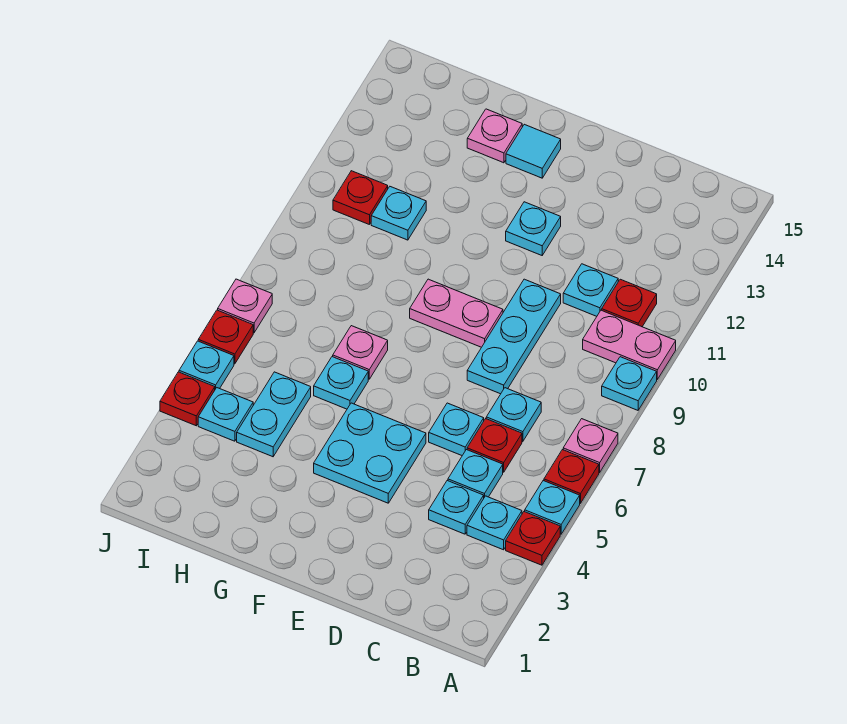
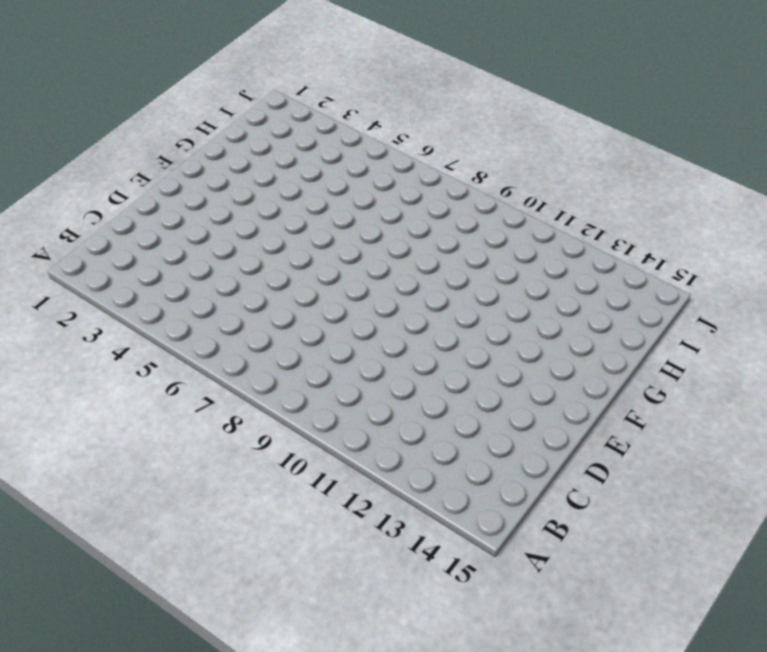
none -> red 1x1 plate [506,512,560,565]
none -> cyan 1x1 plate [525,481,580,534]
none -> red 1x1 plate [544,450,599,503]
none -> pink 1x1 plate [563,419,618,472]

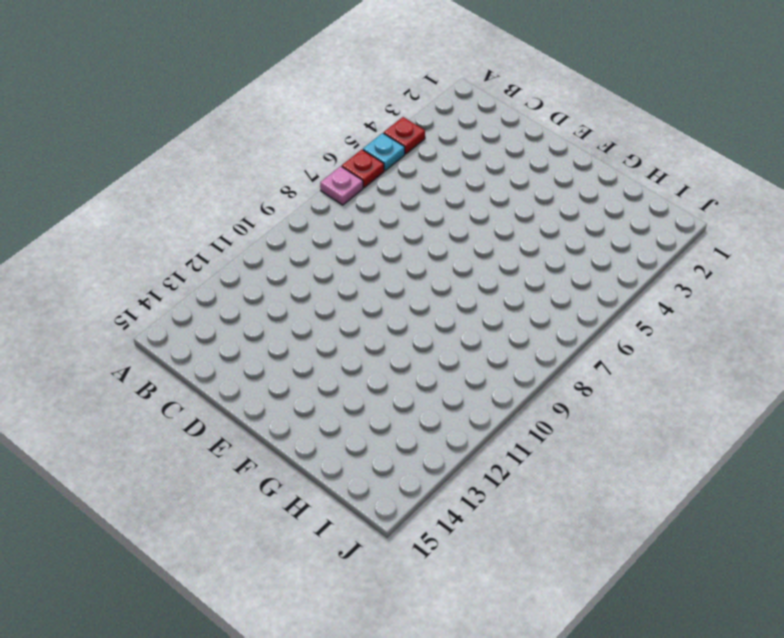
none -> cyan 1x1 plate [602,357,657,410]
none -> pink 1x2 plate [583,310,676,379]
none -> cyan 1x1 plate [467,496,522,550]
none -> red 1x1 plate [602,279,657,327]

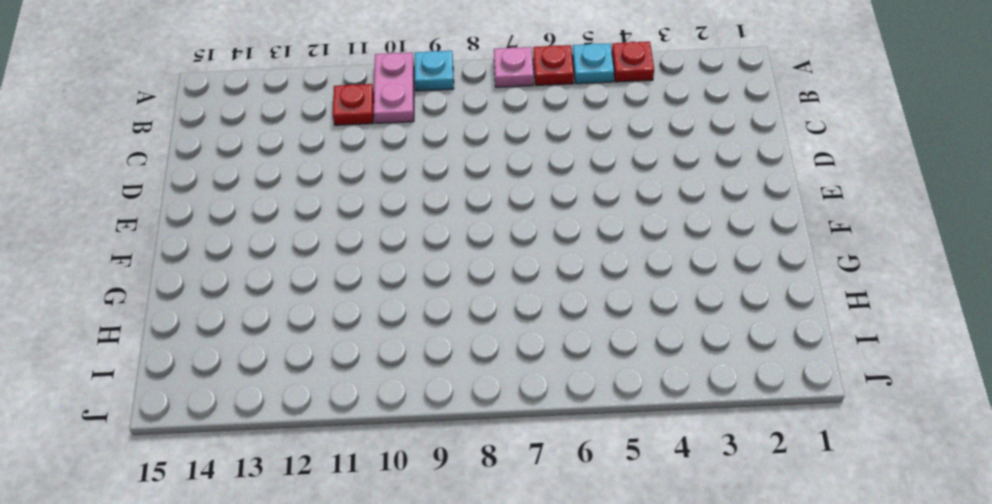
none -> cyan 1x1 plate [467,496,522,550]
none -> cyan 1x1 plate [429,481,484,534]
none -> cyan 1x1 plate [448,450,503,497]
none -> red 1x1 plate [467,419,522,472]

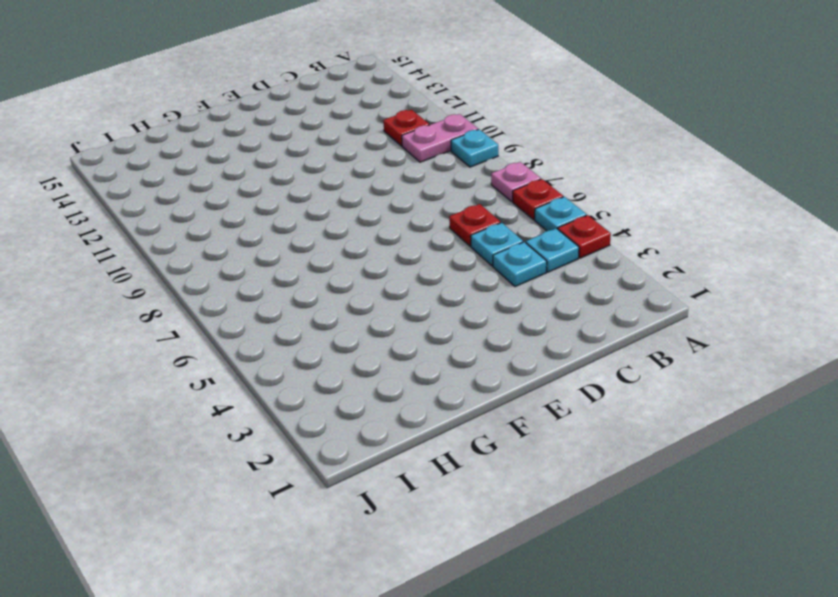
none -> cyan 1x1 plate [486,388,541,441]
none -> cyan 1x1 plate [563,264,618,316]
none -> cyan 1x1 plate [429,403,484,455]
none -> cyan 1x3 plate [467,279,561,394]

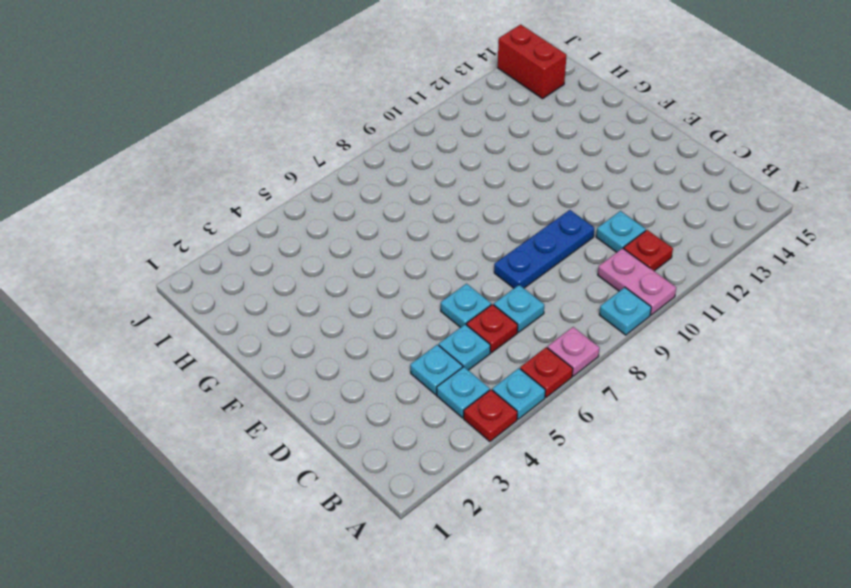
blue 1x3 plate [494,210,595,288] -> cyan 1x3 plate [467,279,561,394]
red 1x2 brick [498,24,567,99] -> none
none -> cyan 2x2 plate [314,403,426,503]
none -> pink 1x2 plate [410,279,503,347]
none -> cyan 1x1 plate [506,202,561,255]
none -> cyan 1x1 tile [506,124,561,178]

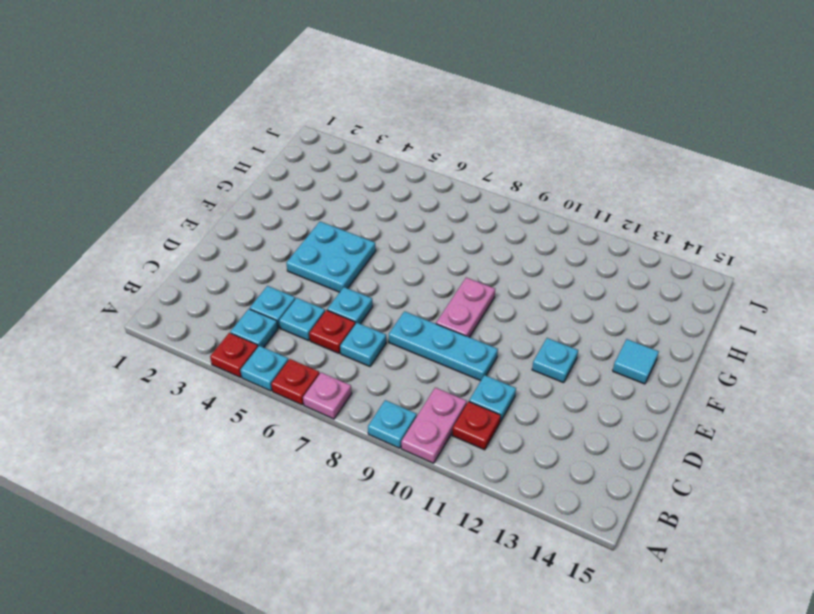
none -> cyan 1x1 plate [314,357,368,409]
none -> pink 1x1 plate [333,326,388,379]
none -> pink 1x1 plate [467,109,522,163]
none -> cyan 1x2 plate [237,372,311,457]

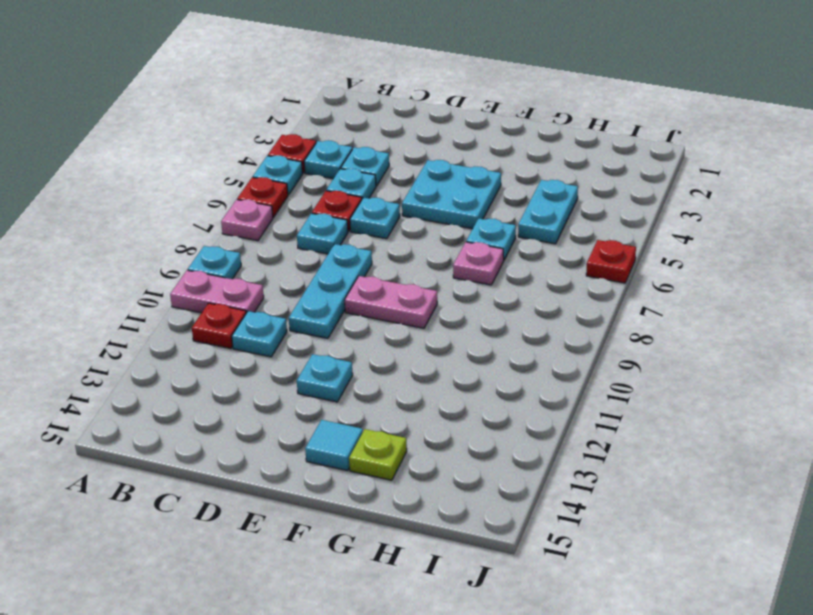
lime 1x1 plate [349,429,407,480] -> pink 1x1 plate [467,109,522,163]
none -> cyan 1x1 plate [371,187,426,240]
none -> cyan 1x1 plate [198,388,253,441]
none -> red 1x1 plate [333,171,388,225]
none -> red 1x1 plate [160,372,215,426]

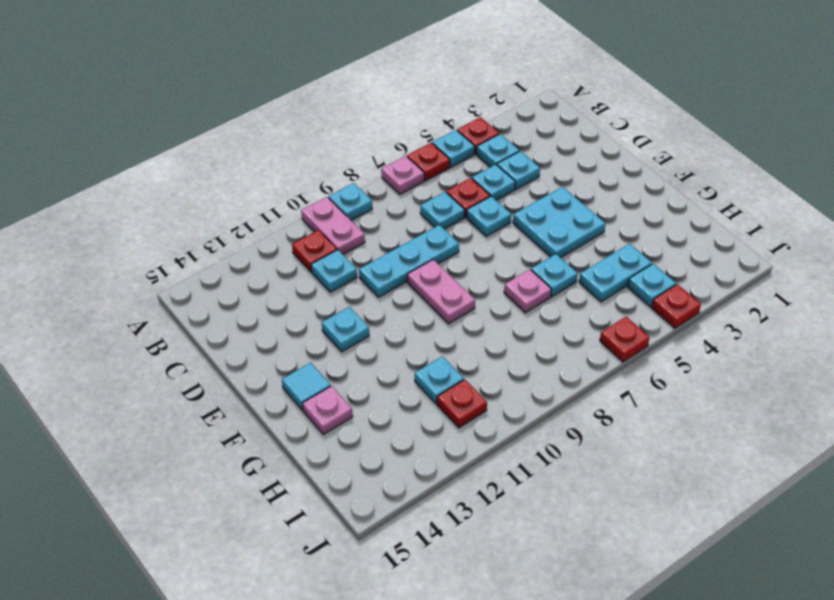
none -> cyan 1x1 plate [179,341,234,389]
none -> pink 1x1 plate [218,279,272,333]

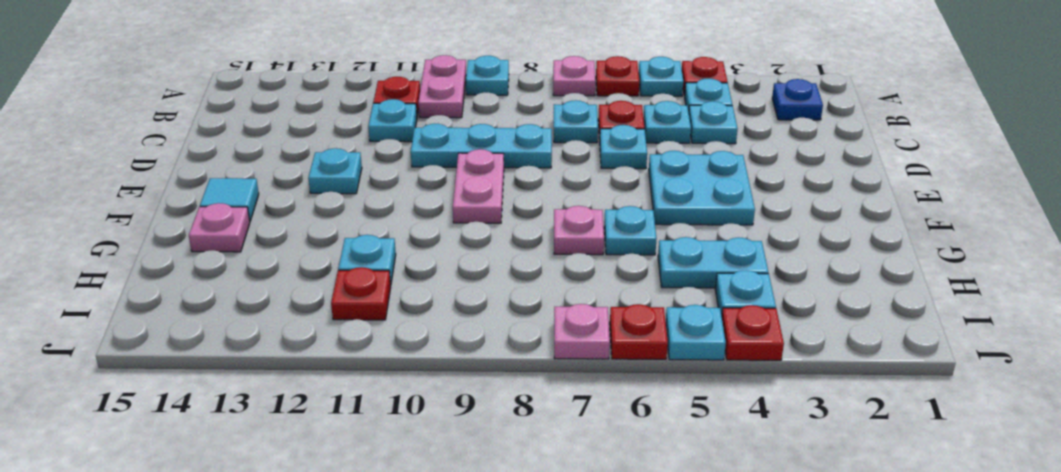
blue 1x1 plate [772,79,823,120] -> none

